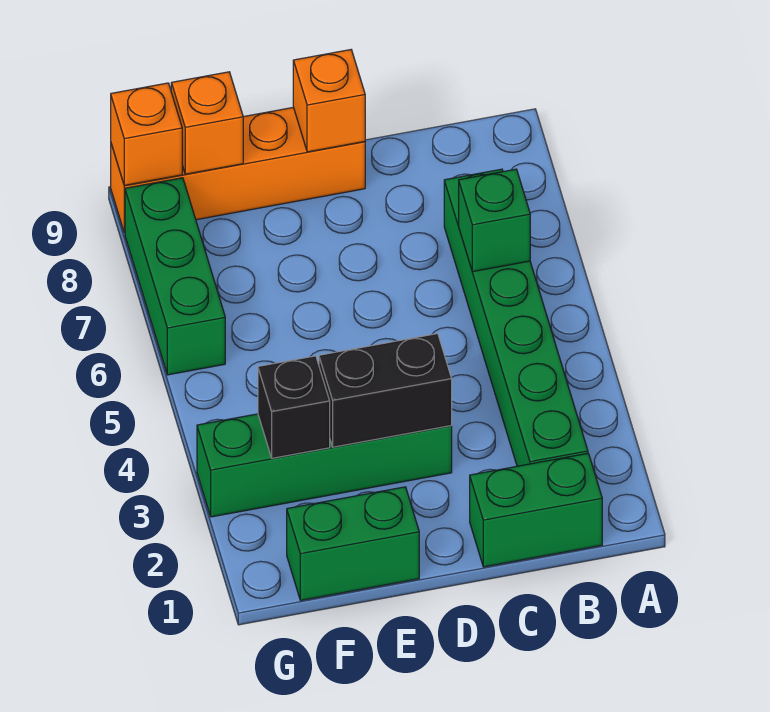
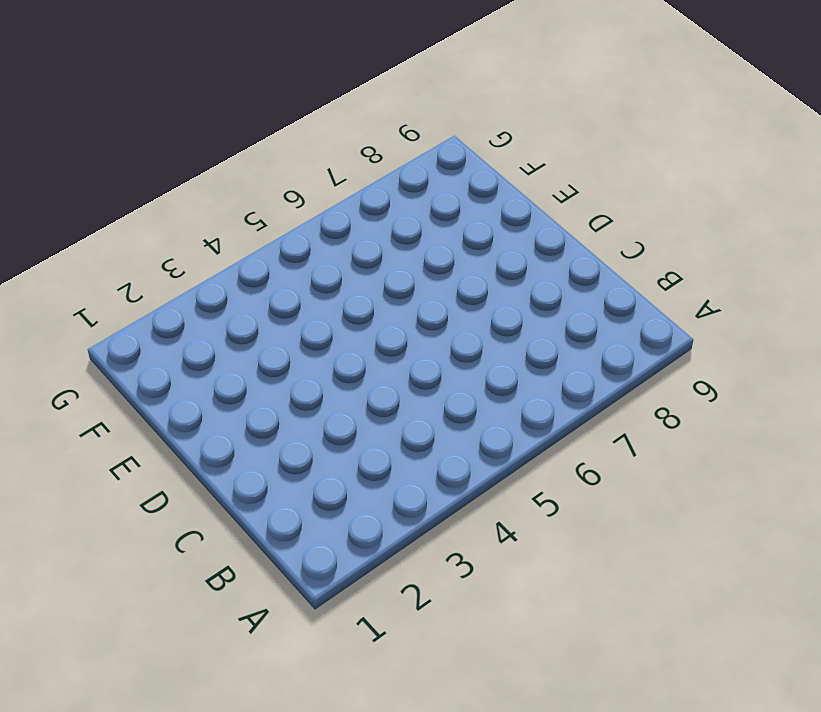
none -> green 1x2 brick [470,453,602,567]
none -> green 1x6 brick [444,169,588,466]
none -> green 1x4 brick [197,414,452,517]

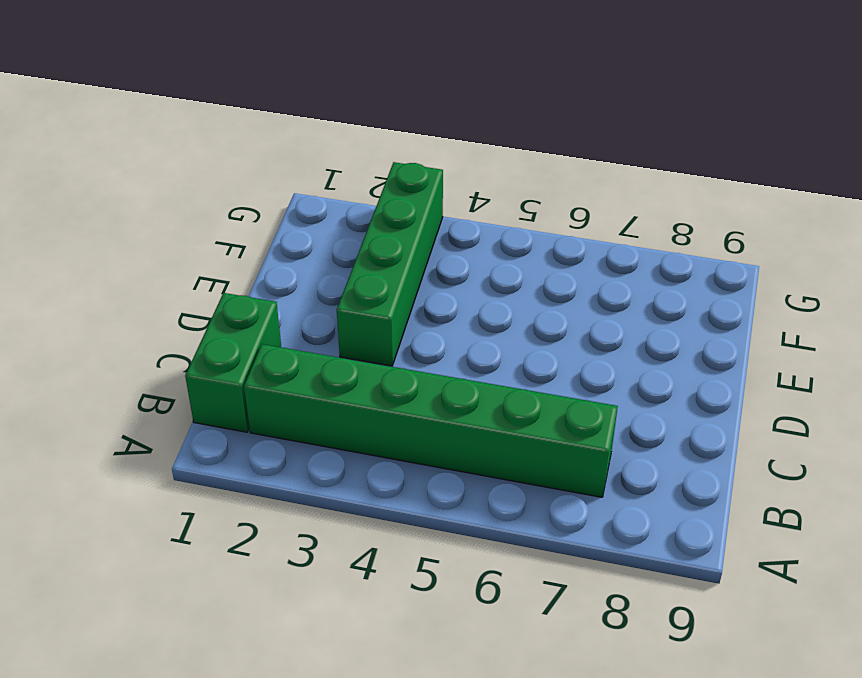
none -> orange 1x4 brick [111,107,365,233]
none -> green 1x2 brick [287,487,419,600]
none -> green 1x3 brick [125,178,225,375]

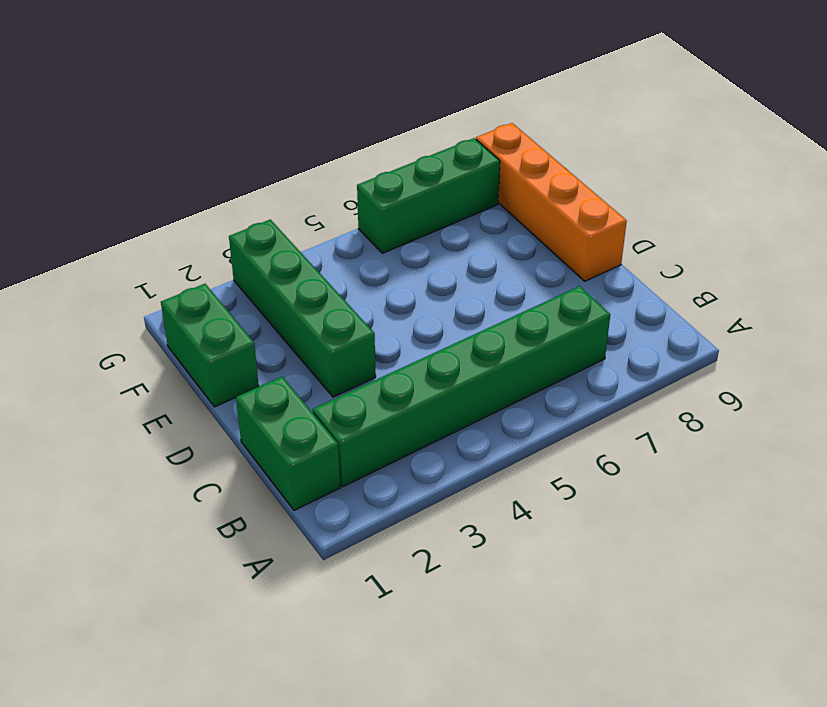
none -> green 1x1 brick [459,169,530,272]
none -> black 1x2 brick [319,334,452,447]
none -> orange 1x1 brick [293,50,365,152]

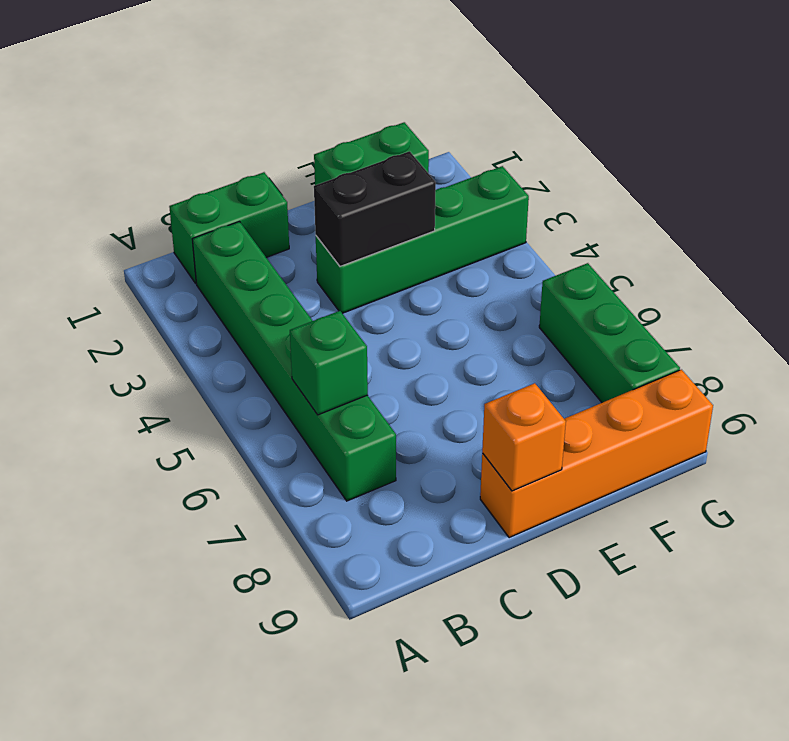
none -> black 1x1 brick [258,356,330,458]
none -> orange 1x1 brick [171,72,243,174]
none -> orange 1x1 brick [111,83,182,185]

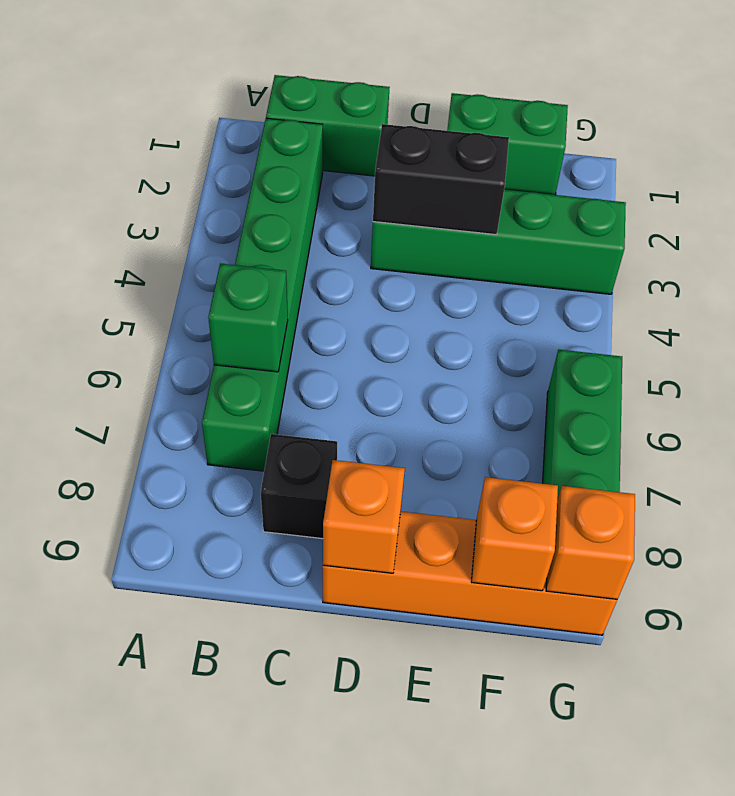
black 1x1 brick [261,434,337,539] -> black 1x1 brick moved to [258,356,330,458]

